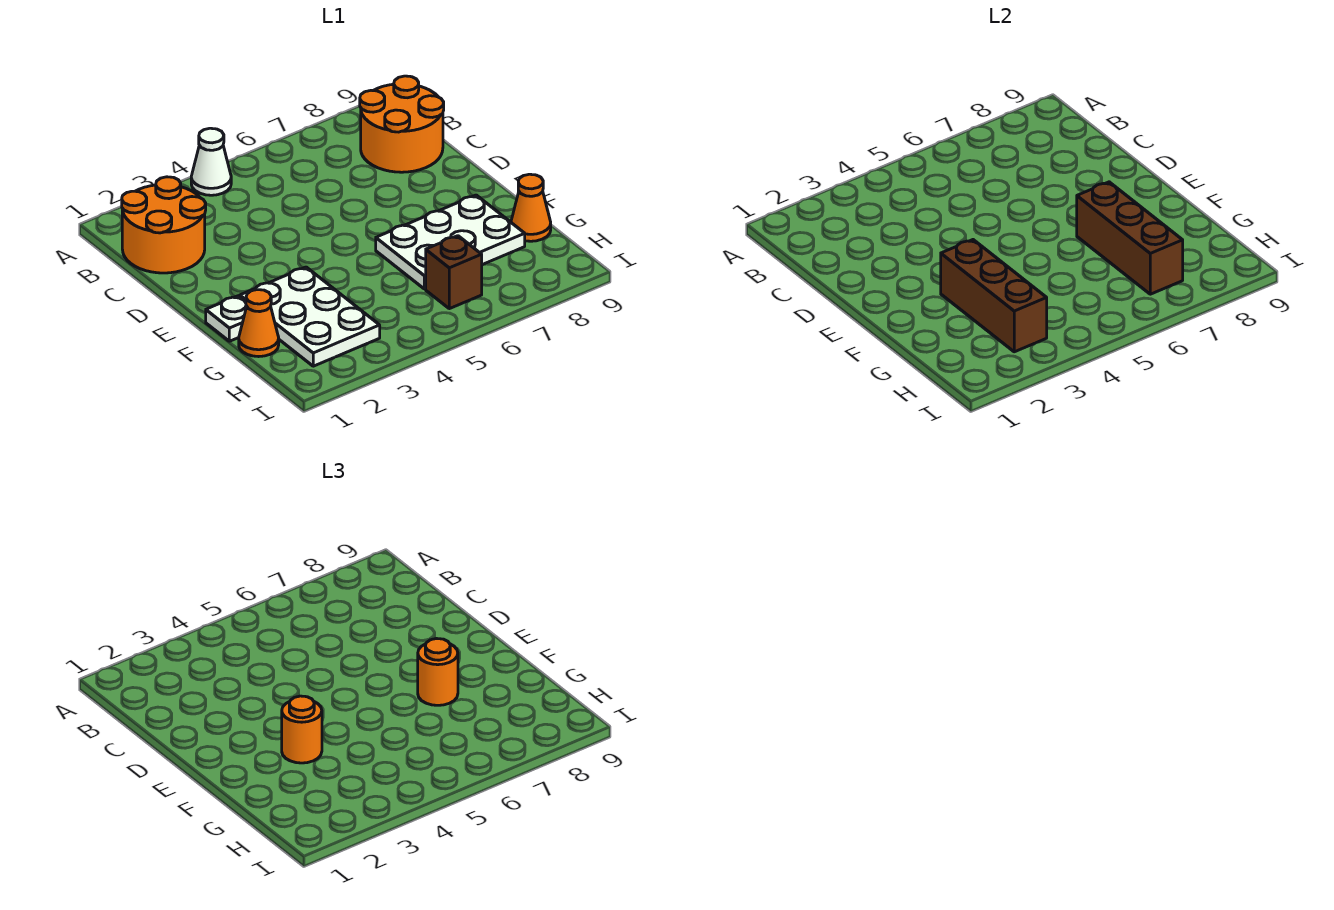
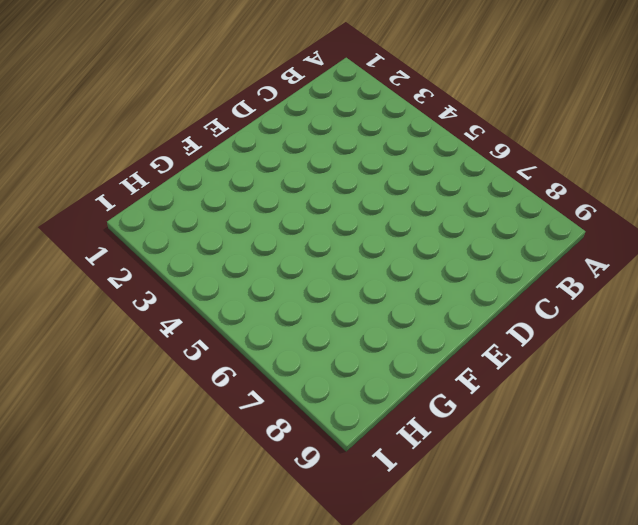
none -> white 1x1 cone [191,128,231,195]
none -> orange 2x2 round brick [122,177,206,273]
none -> orange 2x2 round brick [360,76,444,172]

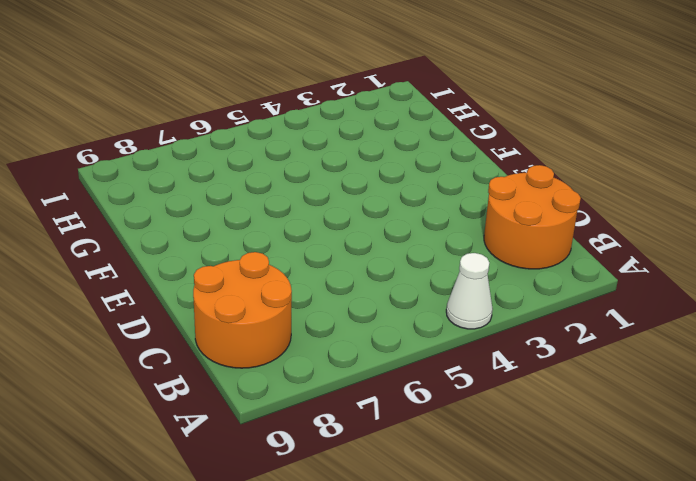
none -> white 1x1 plate [206,296,247,341]
none -> white 2x3 plate [240,267,380,366]
none -> white 2x3 plate [376,195,525,289]

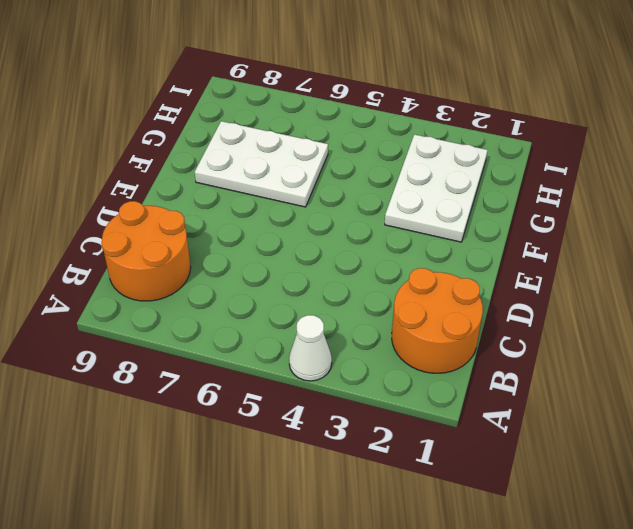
none -> white 1x1 plate [206,296,247,341]
none -> orange 1x1 cone [239,290,279,357]
none -> orange 1x1 cone [511,174,551,241]

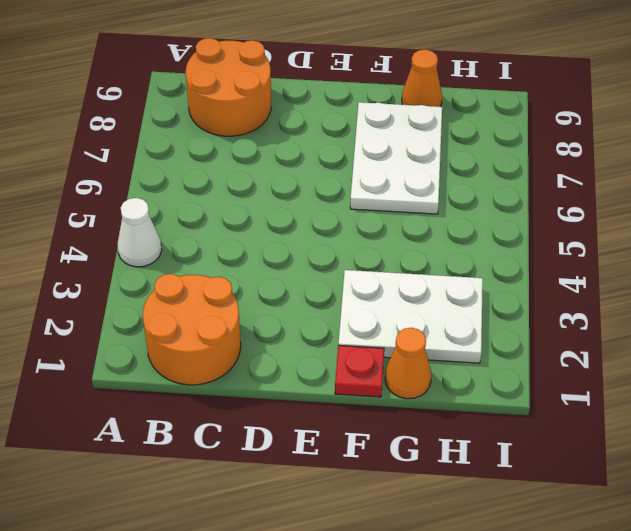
red 1x1 plate [335,345,384,397] -> white 1x1 plate [206,296,247,341]
none -> brown 1x1 brick [426,236,482,309]
none -> brown 1x3 brick [941,240,1047,352]
none -> brown 1x3 brick [1077,182,1183,294]

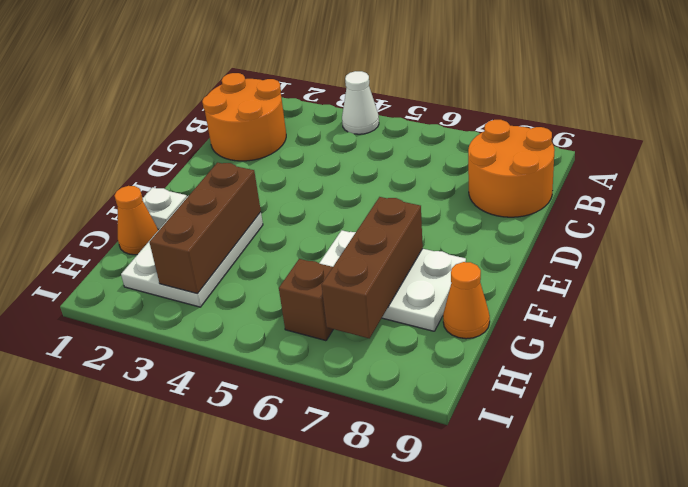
none -> orange 1x1 round brick [282,696,322,763]
none -> orange 1x1 round brick [418,639,458,705]

